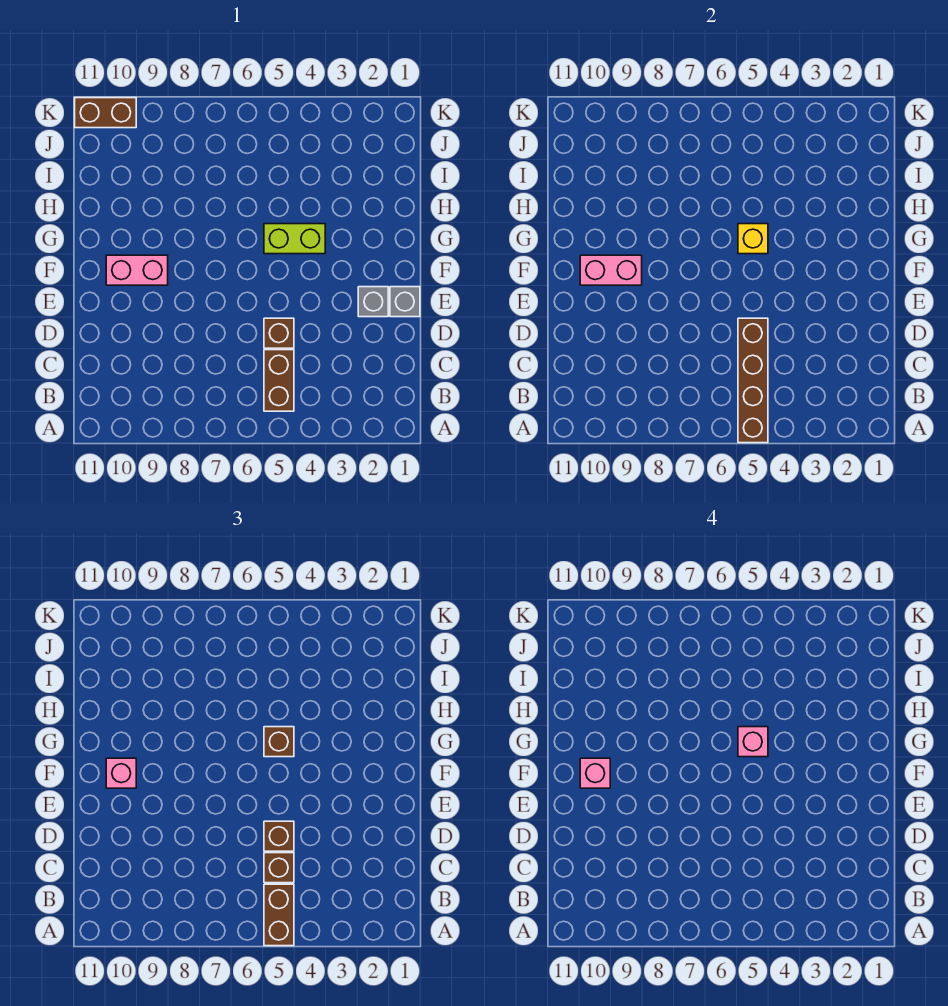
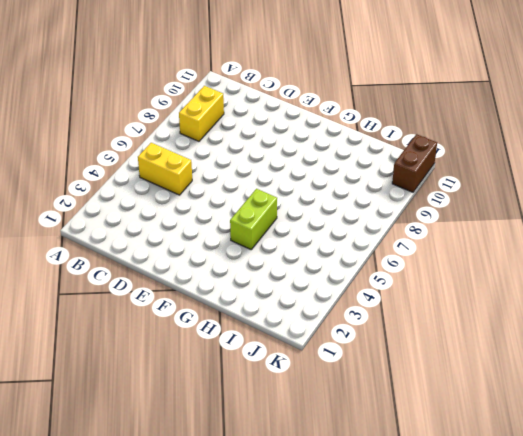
yellow 1x2 brick [138,143,192,195] -> brown 1x2 brick [264,350,294,411]
yellow 1x2 brick [179,86,224,141] -> none
none -> brown 1x1 brick [264,318,294,348]
none -> grey 1x1 brick [390,287,420,317]
none -> grey 1x1 brick [358,287,388,317]

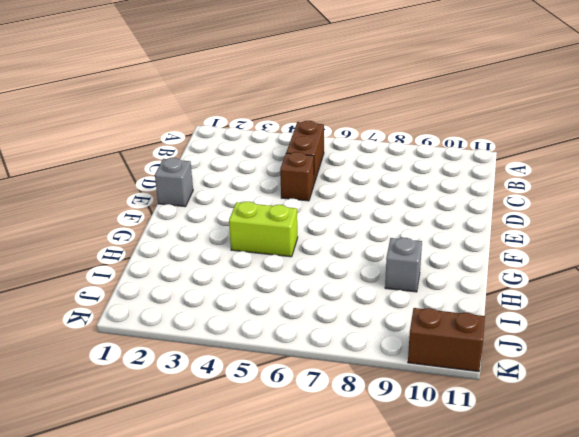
grey 1x1 brick [385,238,422,292] -> grey 1x1 brick moved to [358,287,388,317]
none -> pink 1x2 brick [106,255,168,285]
none -> brown 1x4 brick [738,318,768,443]
none -> pink 1x2 brick [580,255,642,285]

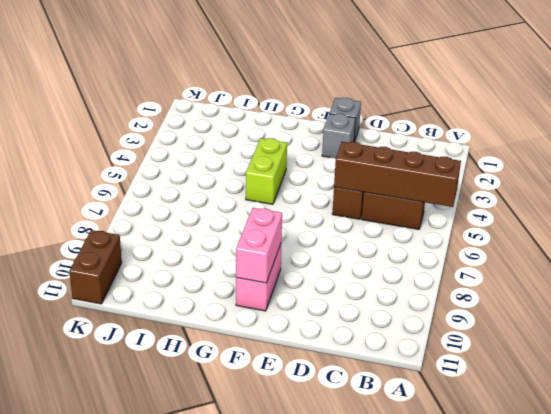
none -> yellow 1x1 brick [738,224,768,254]
none -> brown 1x2 brick [264,884,294,946]
none -> brown 1x1 brick [264,853,294,883]

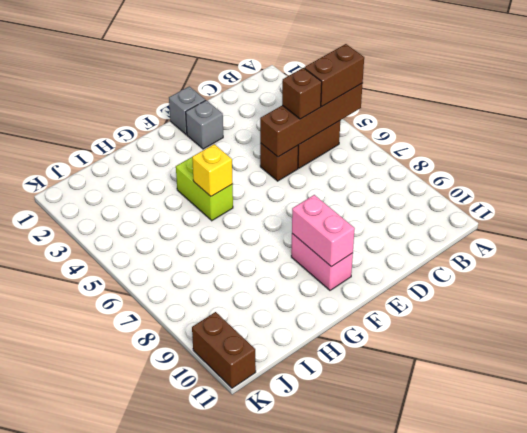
none -> brown 1x1 brick [264,821,294,851]
none -> pink 1x1 brick [106,758,136,788]
none -> brown 1x1 brick [264,727,294,757]

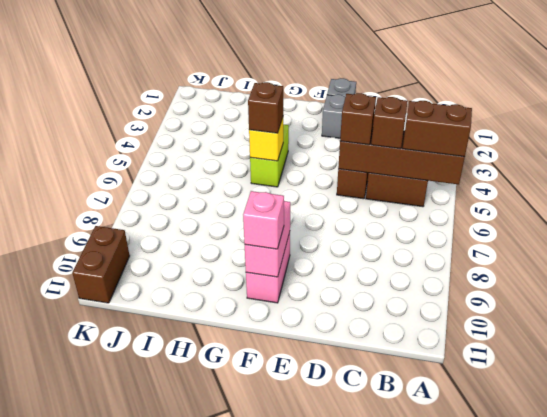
none -> pink 1x1 brick [580,758,610,788]
none -> pink 1x1 brick [738,727,768,757]

